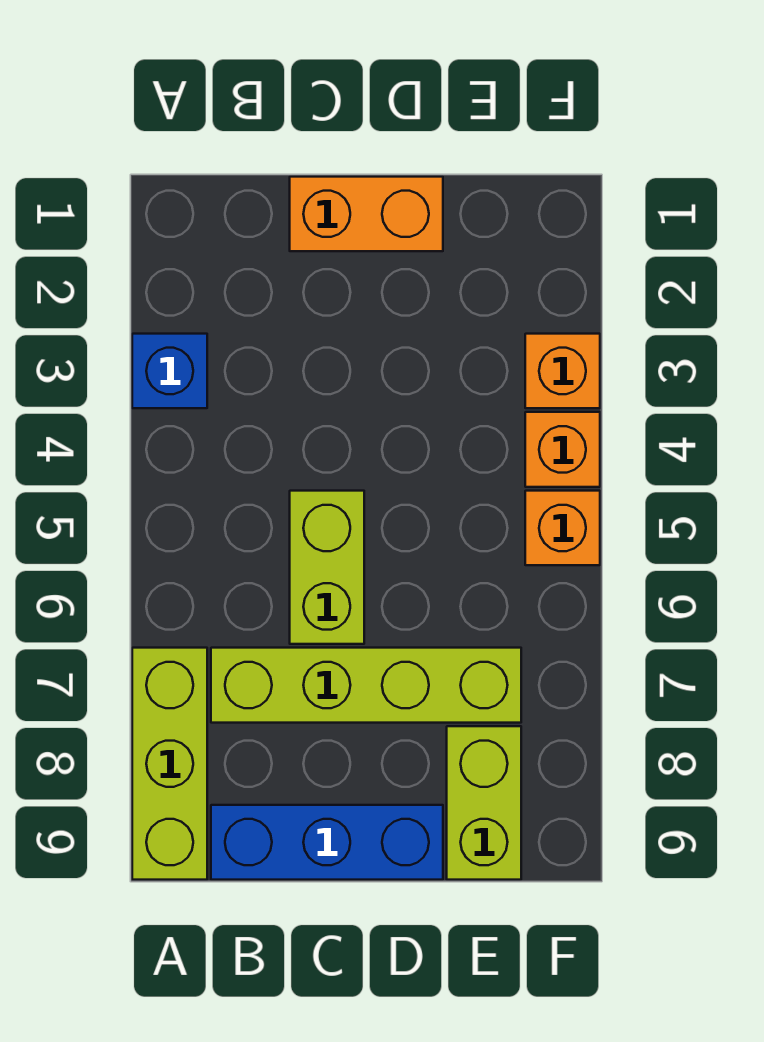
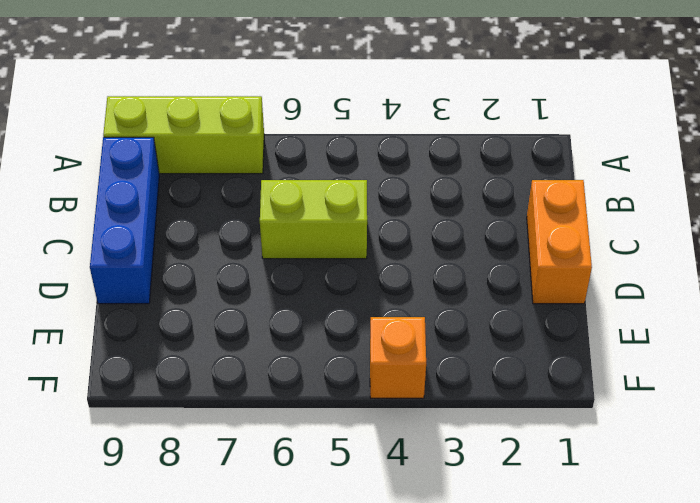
none -> blue 1x1 brick [132,334,207,408]
none -> lime 1x4 brick [211,648,521,723]

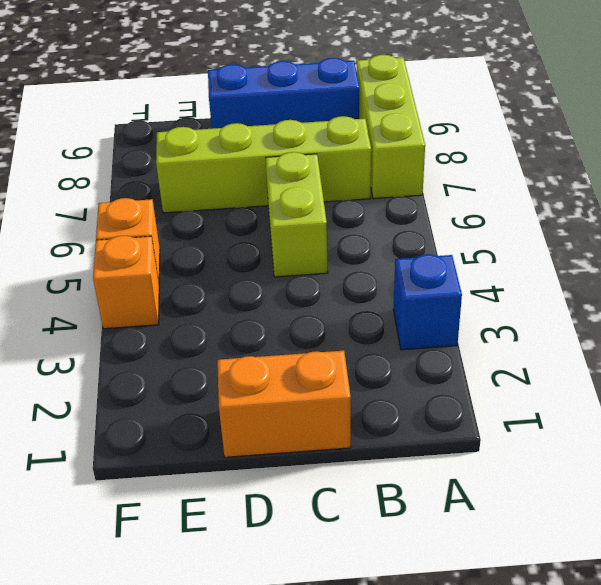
none -> lime 1x2 brick [447,726,521,880]
none -> orange 1x1 brick [525,334,600,408]

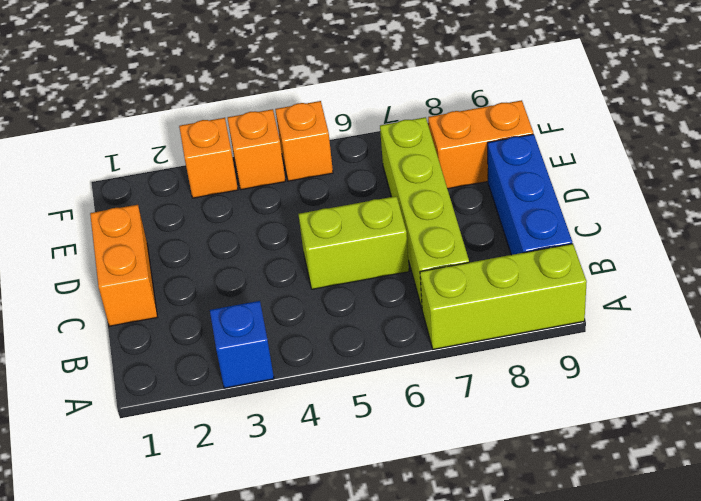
orange 1x2 brick [428,100,533,189] -> lime 1x2 brick [447,726,521,880]

